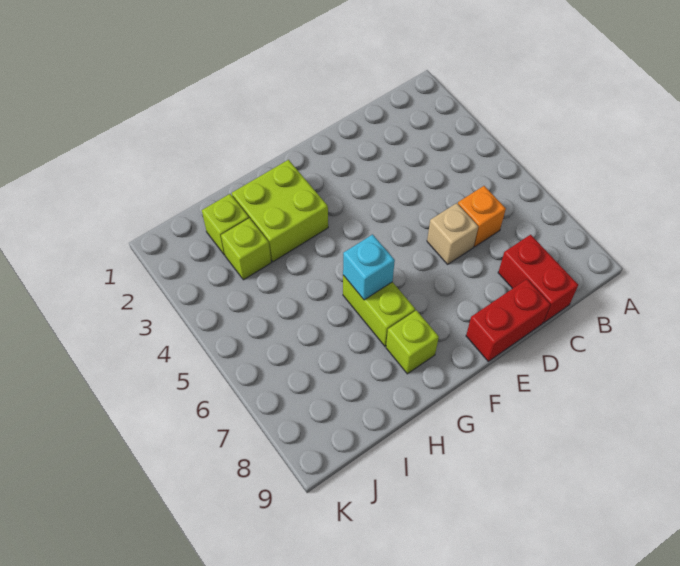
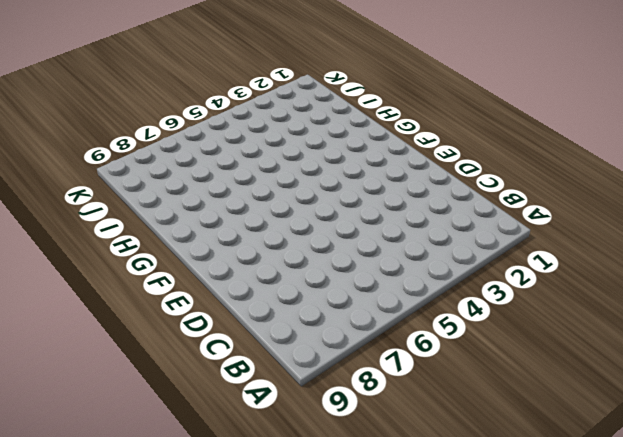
none -> orange 1x1 brick [458,186,506,247]
none -> red 1x2 brick [498,235,578,323]

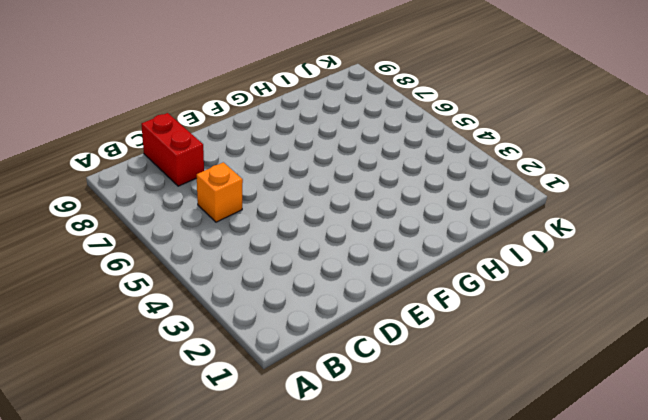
none -> tan 1x1 brick [427,203,478,264]
none -> red 1x2 brick [466,279,550,361]

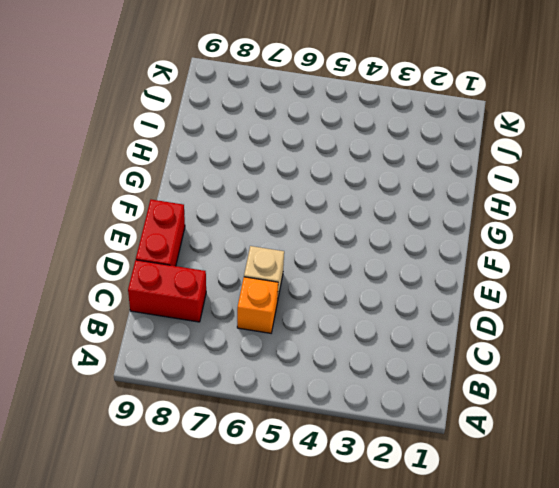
none -> lime 2x2 brick [232,160,328,262]
none -> lime 1x2 brick [343,275,415,346]

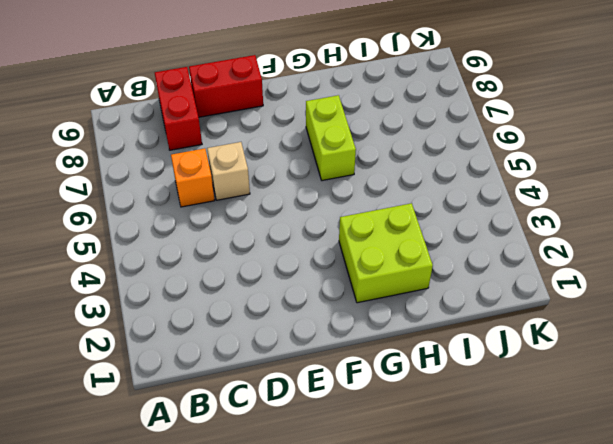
none -> lime 1x1 brick [386,310,439,374]
none -> lime 1x1 brick [202,194,249,255]

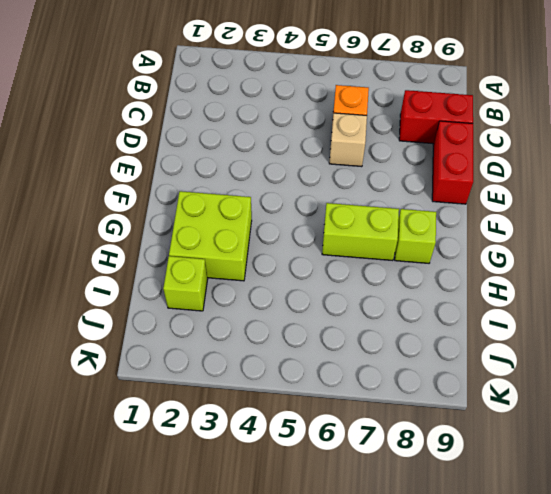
none -> lime 1x1 brick [221,218,271,280]
none -> cyan 1x1 brick [343,234,395,300]

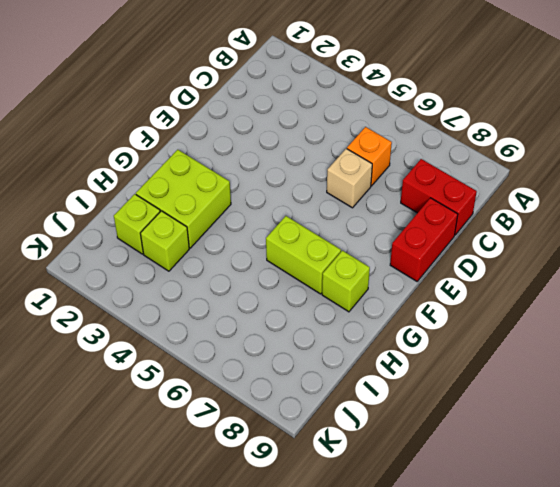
none -> cyan 1x1 brick [343,234,395,300]

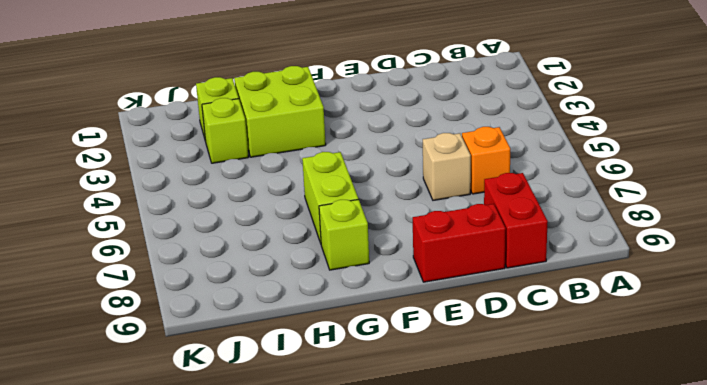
none -> cyan 1x1 brick [343,234,395,300]

